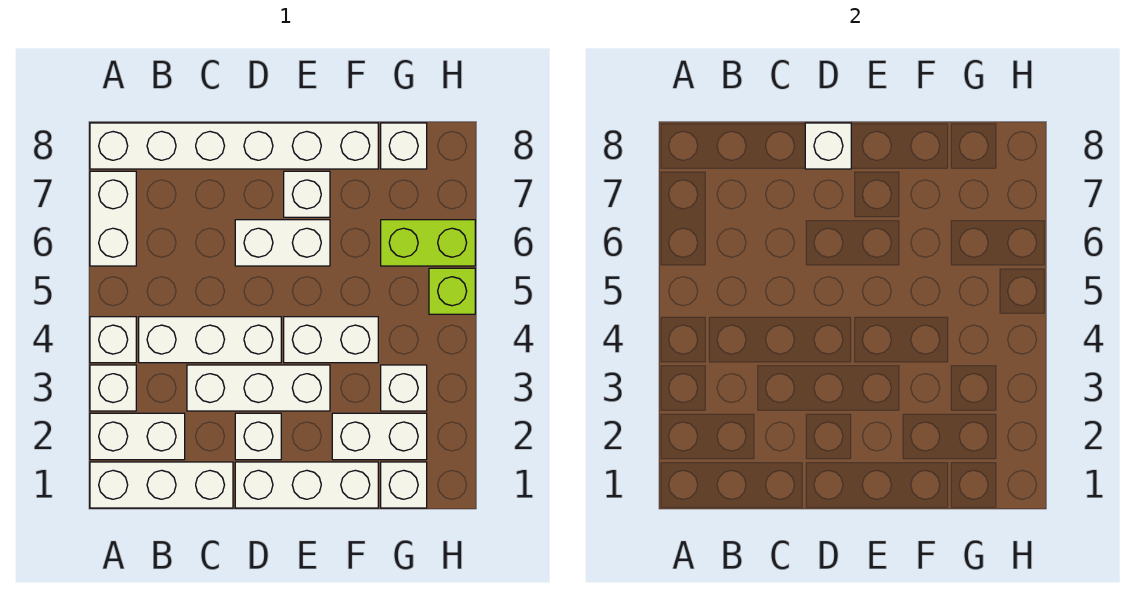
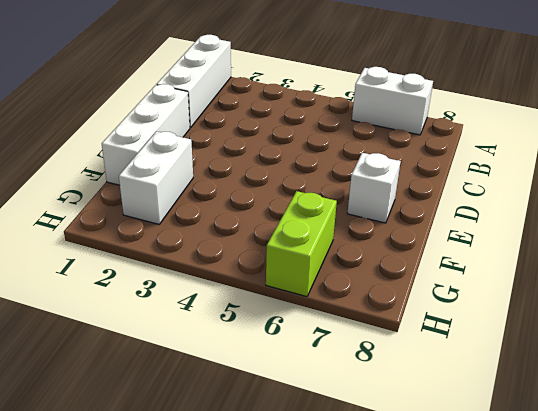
none -> white 1x2 brick [90,413,185,460]
none -> white 1x1 brick [90,365,136,411]
none -> white 1x1 brick [90,317,136,363]

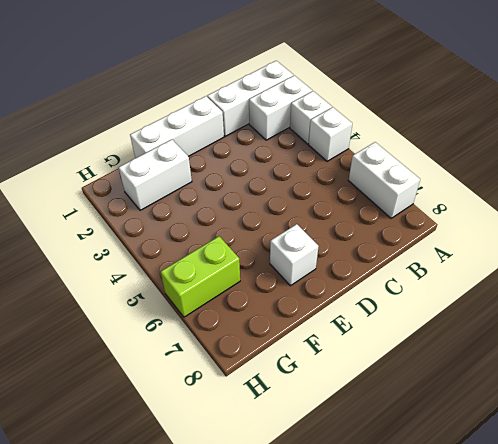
none -> white 1x6 brick [90,123,378,169]
none -> white 1x3 brick [139,317,281,363]
none -> white 1x3 brick [187,365,330,411]

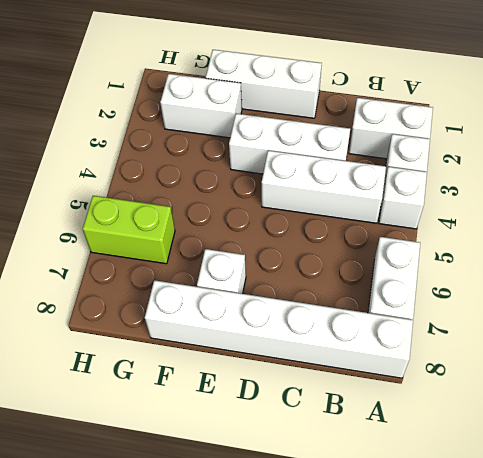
none -> white 1x3 brick [90,462,233,508]
none -> white 1x1 brick [235,413,281,460]
none -> white 1x2 brick [235,220,330,266]

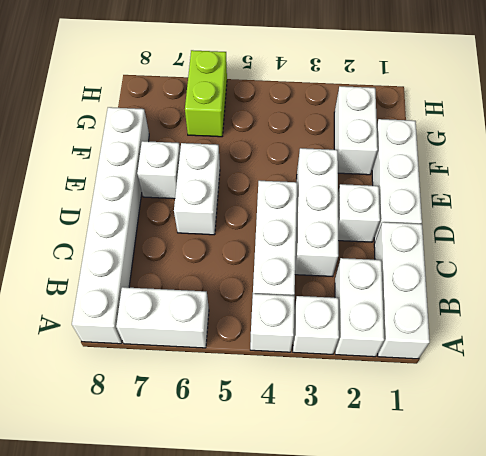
none -> white 1x2 brick [284,317,378,363]
none -> white 1x1 brick [381,462,427,508]
none -> white 1x1 brick [381,365,427,411]

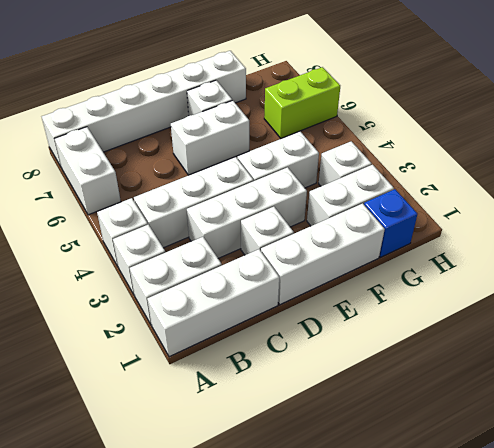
blue 1x1 brick [364,189,417,257] -> white 1x1 brick [381,462,427,508]
none -> white 1x1 brick [381,123,427,169]
none -> lime 1x1 brick [429,268,475,314]
none -> white 1x1 brick [805,123,851,169]

